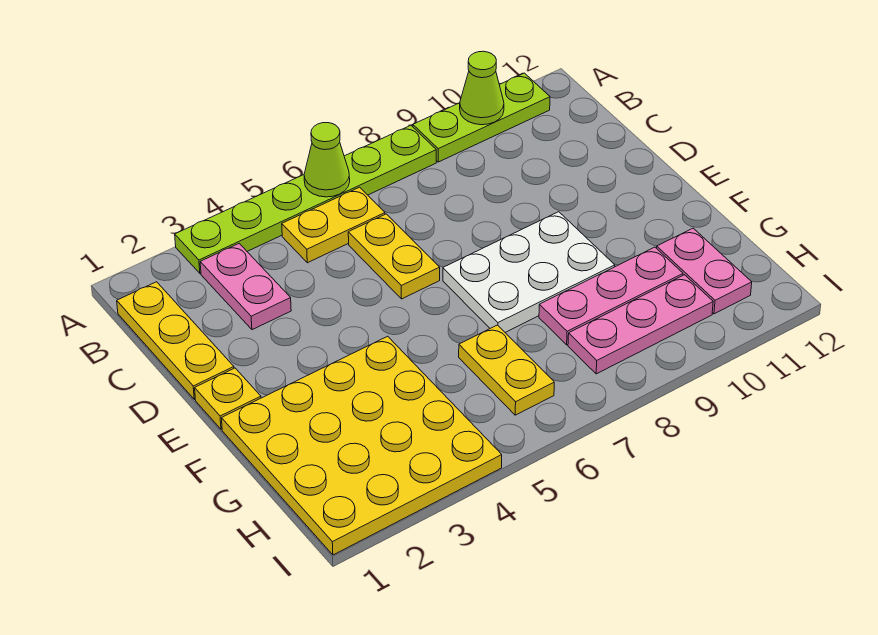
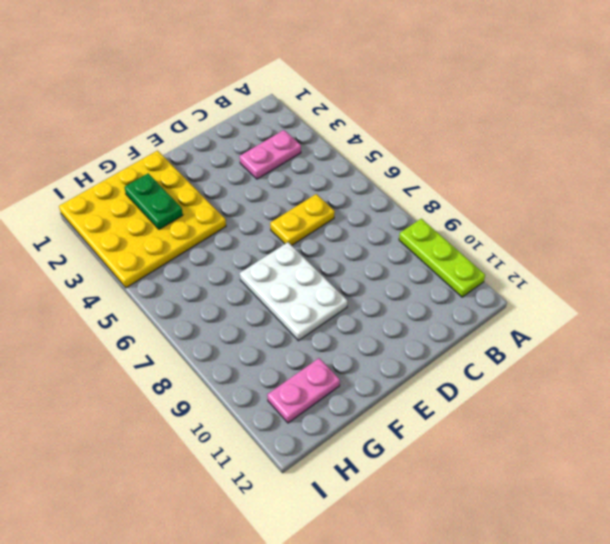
green 1x2 plate [124,174,183,229] -> none
none -> lime 1x6 plate [175,125,436,273]
none -> yellow 1x3 plate [117,282,234,399]
none -> yellow 1x2 plate [282,187,385,263]

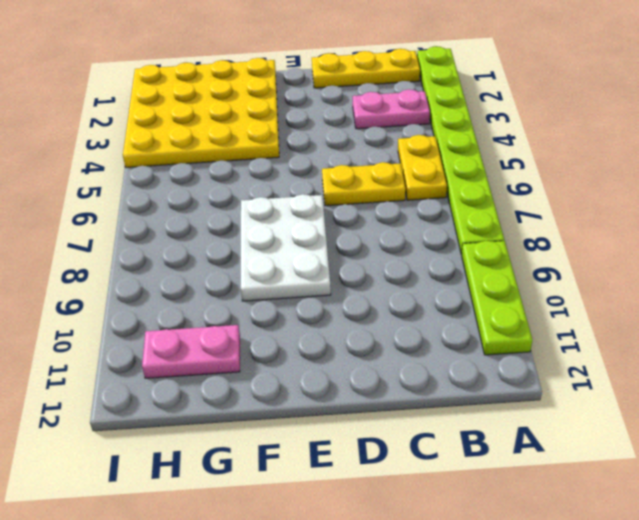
lime 1x8 plate [417,46,504,254] -> lime 1x6 plate [175,125,436,273]
none -> yellow 1x1 plate [195,368,261,429]
none -> yellow 1x2 plate [459,325,554,415]
none -> pink 1x3 plate [539,247,683,345]

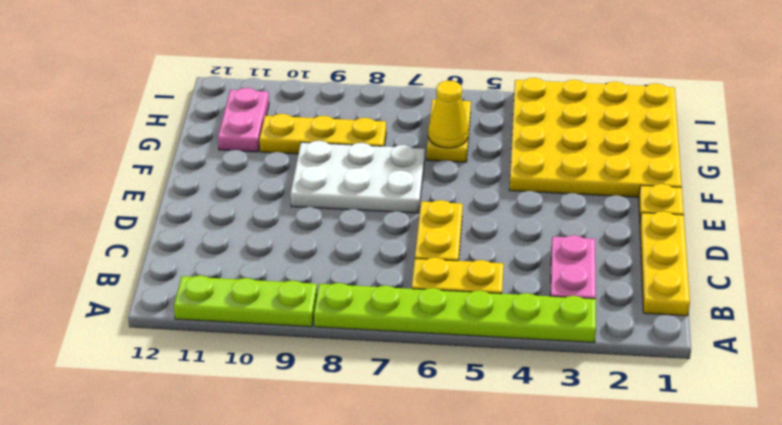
yellow 1x1 cone [428,81,468,148] -> none
yellow 1x3 plate [259,114,386,154] -> pink 1x3 plate [539,247,683,345]
none -> pink 1x3 plate [568,275,713,374]
none -> lime 1x1 cone [304,123,350,197]
none -> lime 1x1 cone [460,51,504,125]

